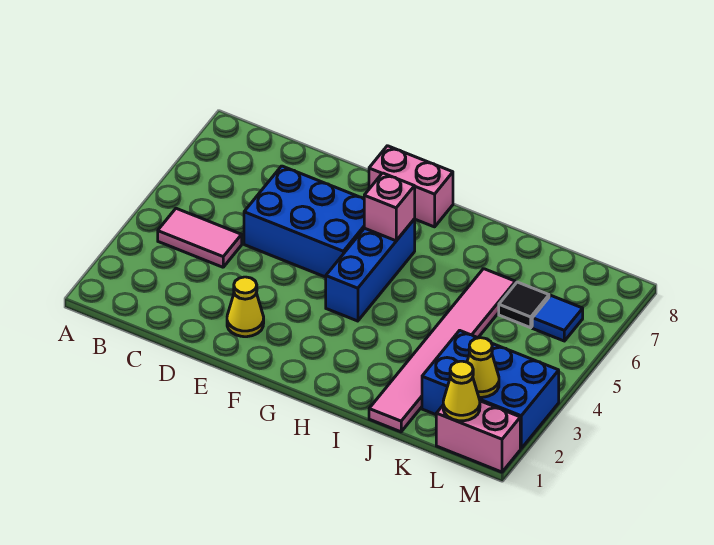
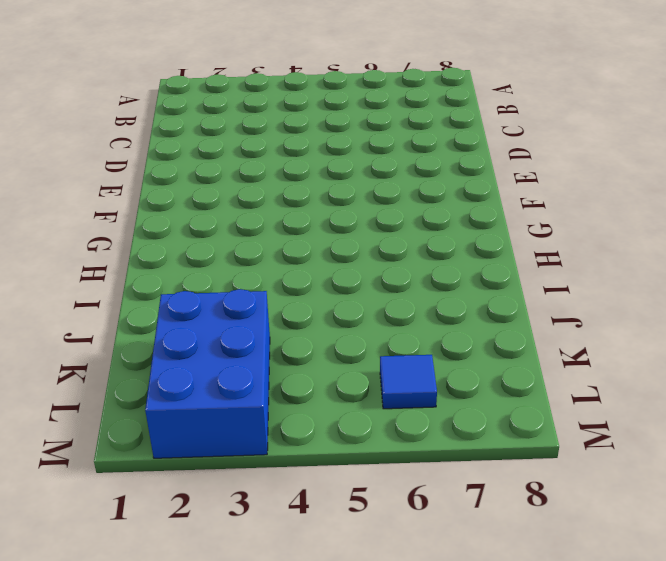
none -> pink 1x2 tile [158,208,242,267]
none -> blue 2x3 brick [244,166,364,277]
none -> yellow 1x1 cone [227,277,264,337]

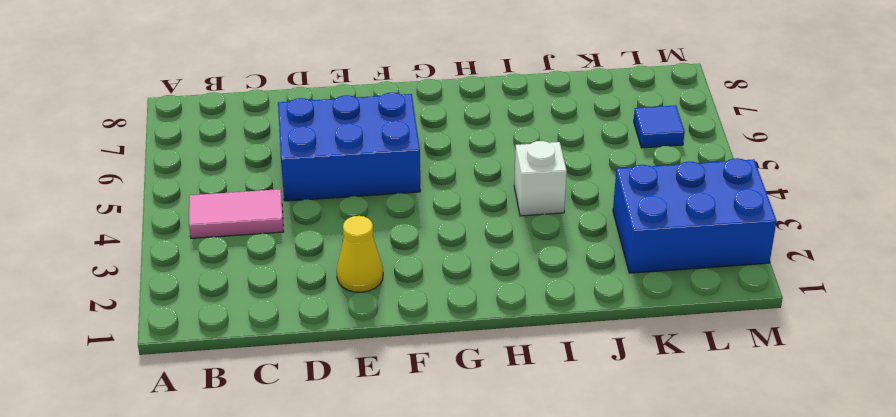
white 1x1 brick [514,141,567,216] -> none
none -> pink 1x2 brick [369,146,453,227]
none -> blue 1x3 brick [326,219,415,321]
none -> pink 1x6 tile [369,269,515,432]

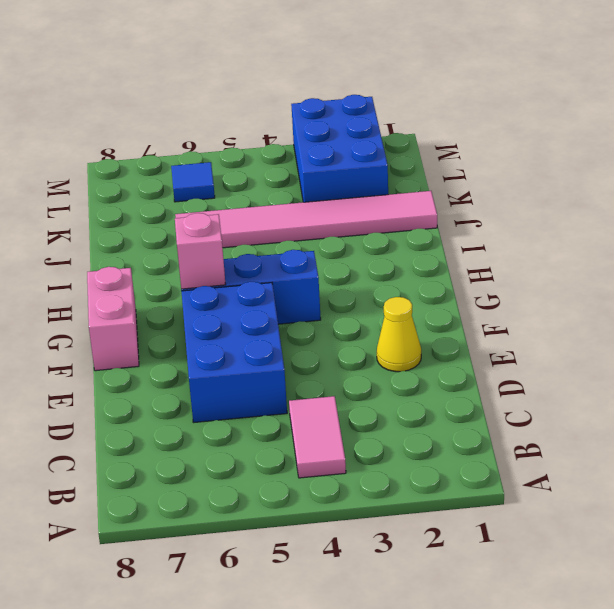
none -> black 1x1 tile [499,282,549,328]
none -> pink 1x2 brick [436,401,520,472]
none -> yellow 1x1 cone [443,361,480,421]

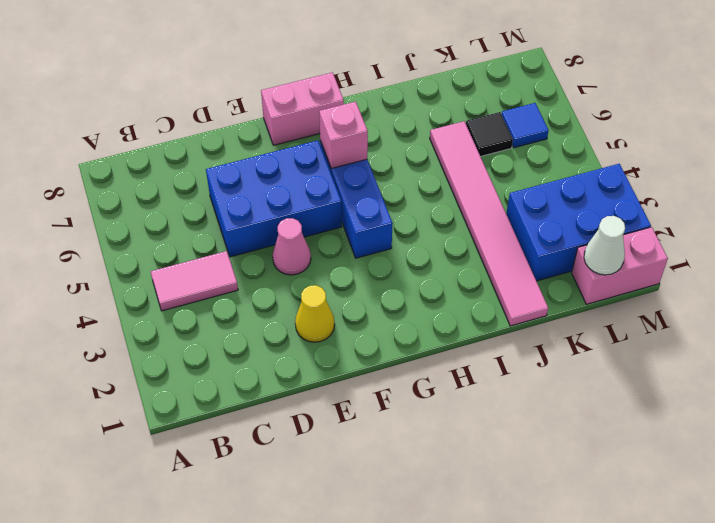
pink 1x1 cone [273,218,311,275] -> none
white 1x1 cone [584,216,625,275] -> yellow 1x1 cone [443,361,480,421]
none -> yellow 1x1 cone [467,338,499,397]

